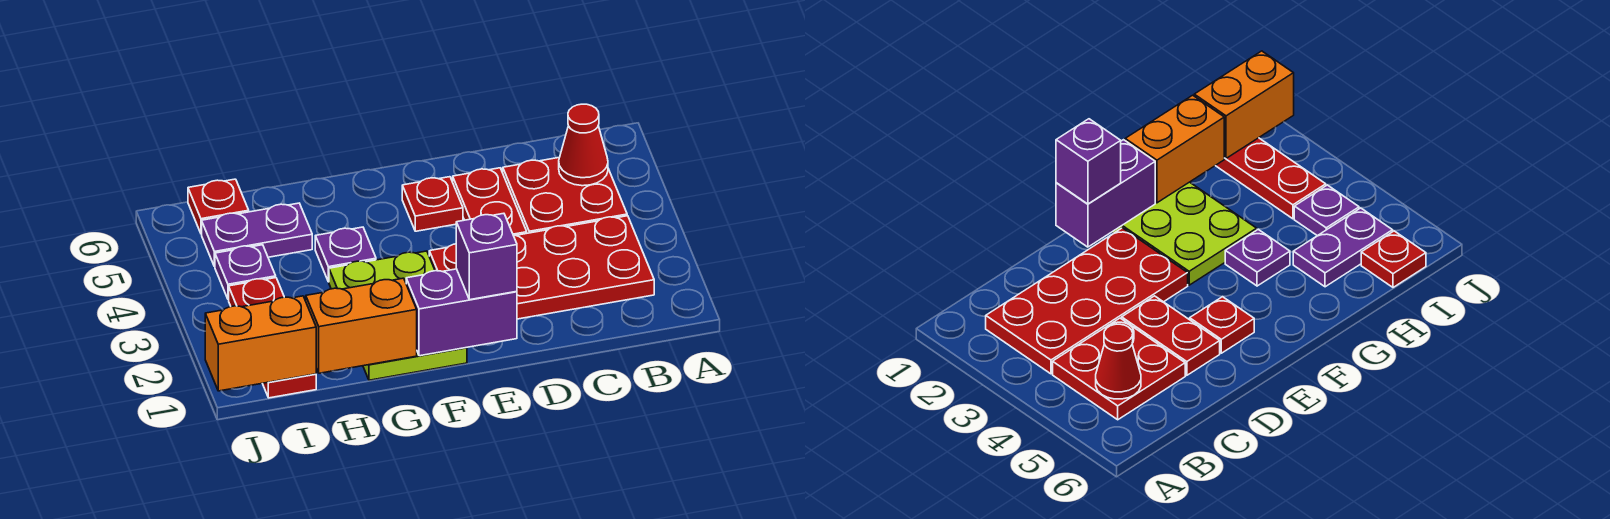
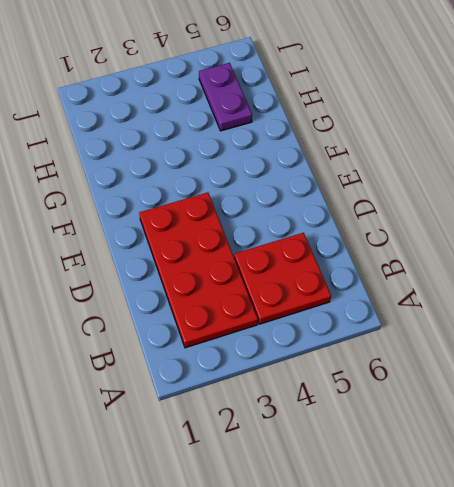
none -> red 1x2 plate [453,168,527,235]
none -> red 1x1 plate [402,177,463,231]
none -> lime 2x3 plate [329,251,467,380]

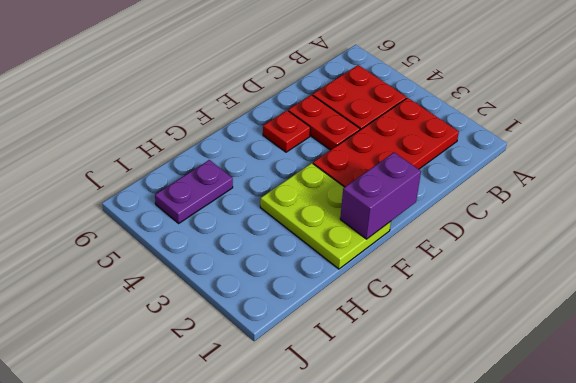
none -> purple 1x1 plate [315,227,376,282]
none -> red 1x3 plate [229,278,316,398]
none -> purple 1x1 plate [215,245,276,300]

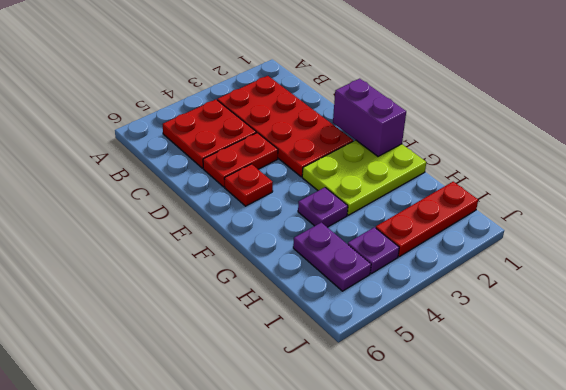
none -> red 1x1 plate [188,179,249,234]
none -> red 1x1 cone [559,104,608,186]
none -> orange 1x2 brick [306,278,417,373]

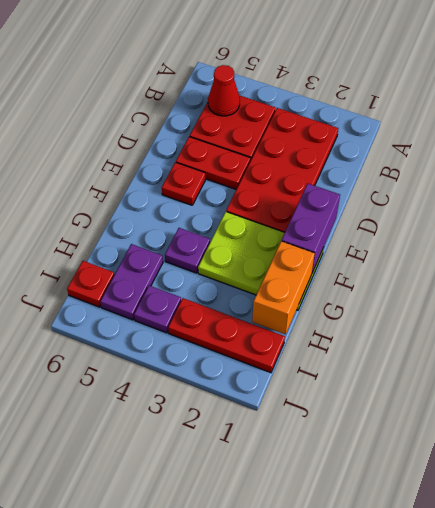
none -> orange 1x2 brick [205,296,316,391]
none -> purple 1x1 brick [456,213,517,300]

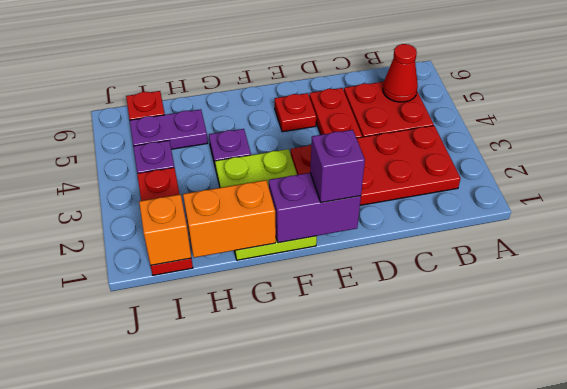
orange 1x1 brick [139,194,191,265] -> orange 1x2 brick [205,296,316,391]

